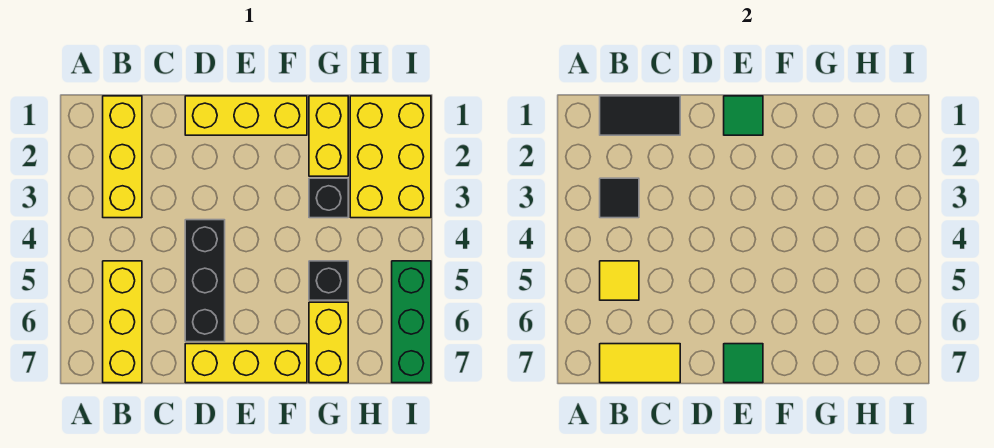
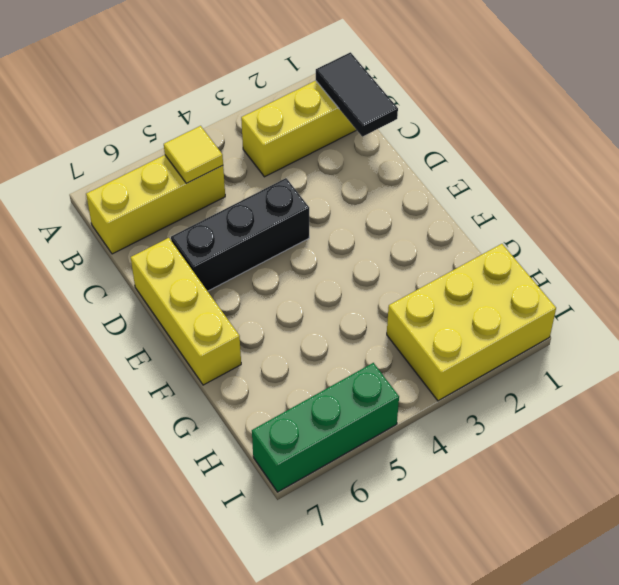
none -> yellow 1x3 brick [185,96,307,135]
none -> yellow 1x2 brick [309,96,348,176]
none -> black 1x1 brick [309,178,348,218]

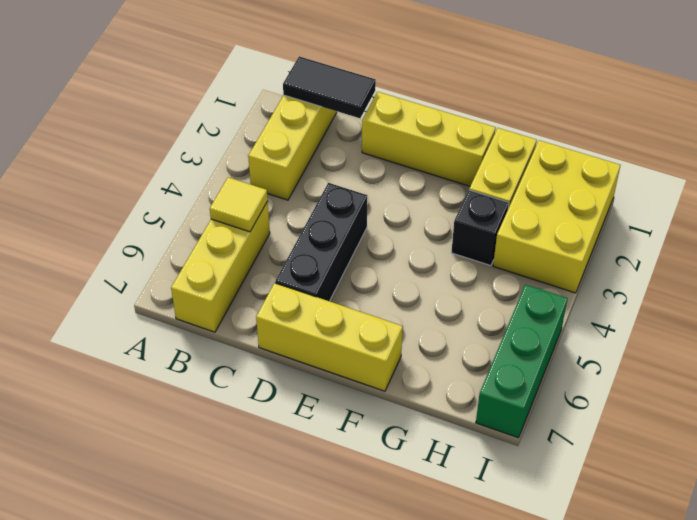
none -> black 1x1 brick [309,261,348,300]
none -> yellow 1x2 brick [309,302,348,383]
none -> black 1x1 tile [600,178,639,218]

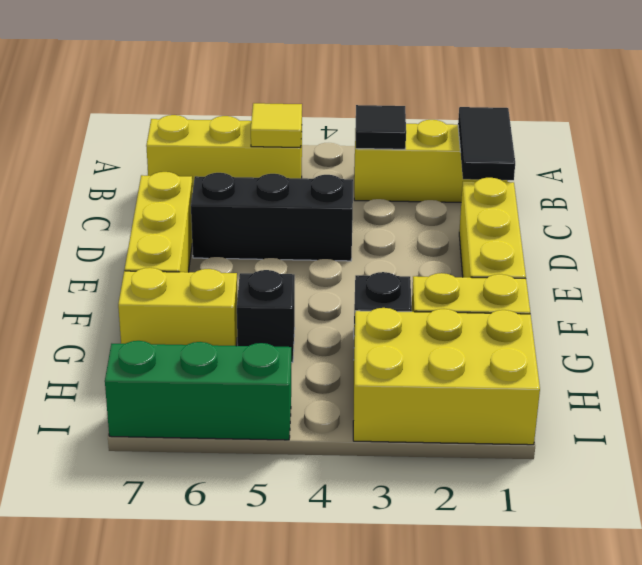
none -> yellow 1x2 tile [600,344,680,383]
none -> green 1x1 tile [724,96,763,135]
none -> green 1x1 tile [724,344,763,383]

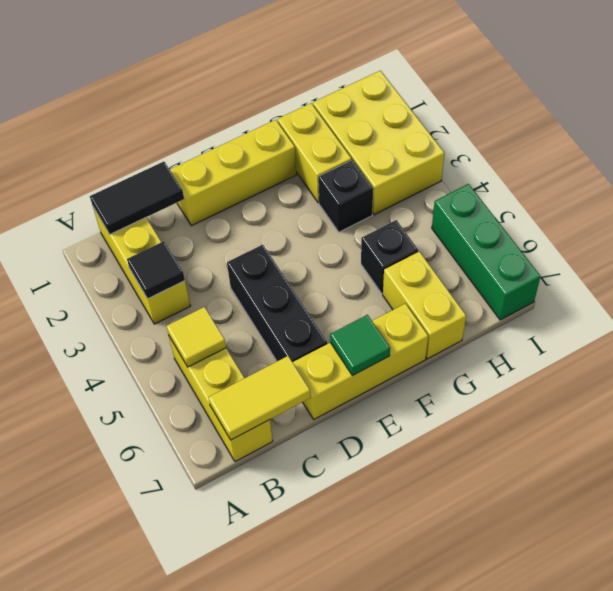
none -> green 1x1 tile [724,96,763,135]

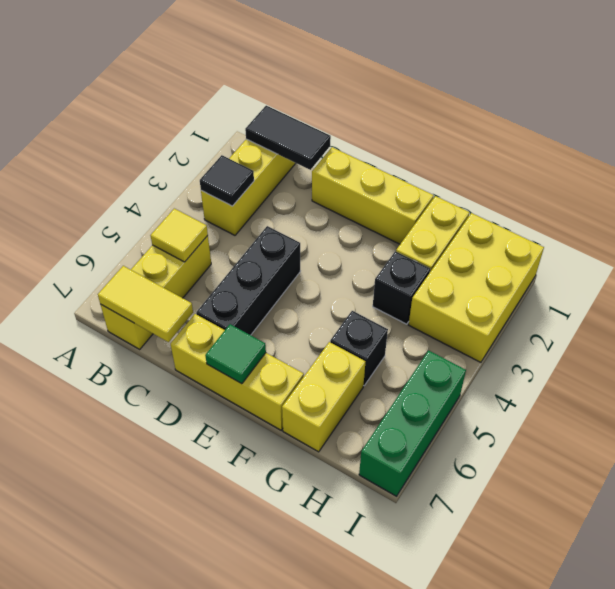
none -> green 1x1 tile [724,96,763,135]

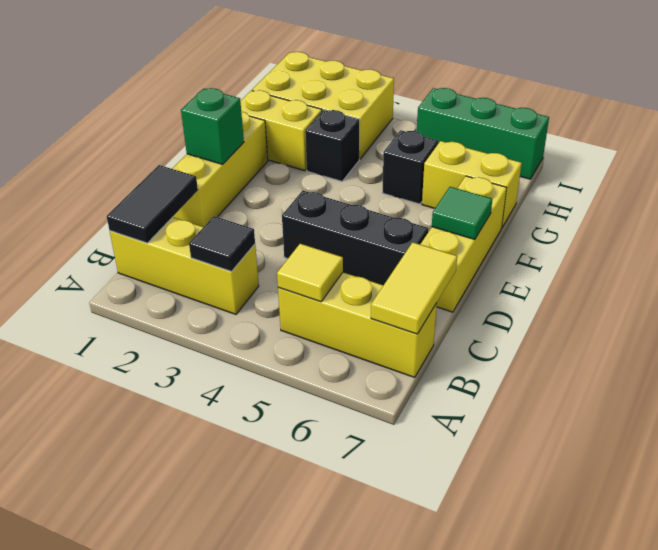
green 1x1 brick [181,88,244,164] -> green 1x1 tile [724,96,763,135]

